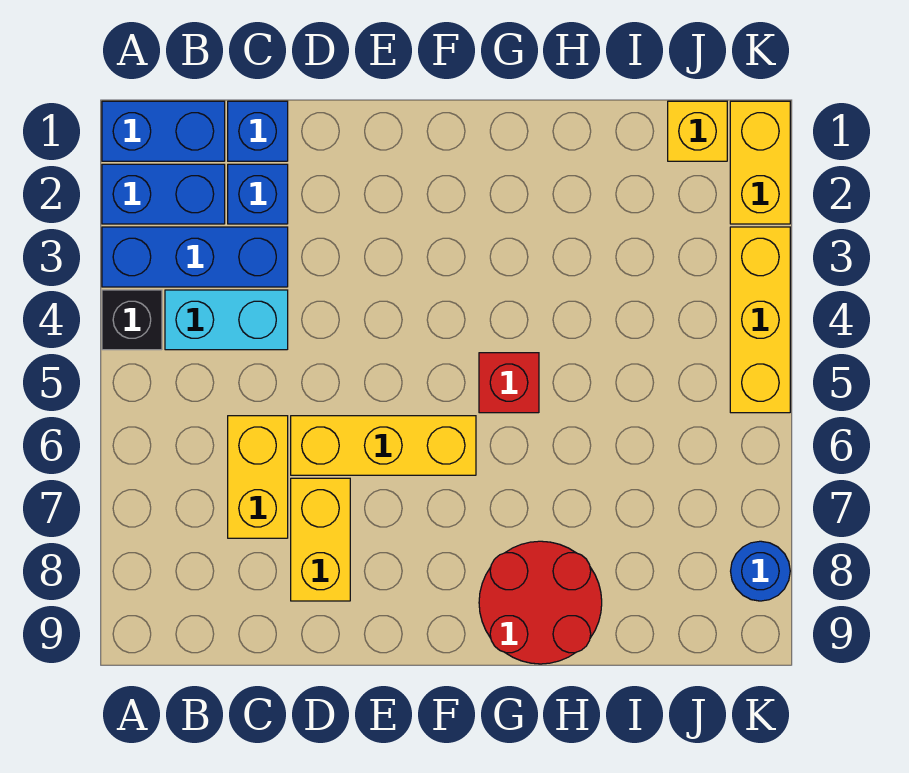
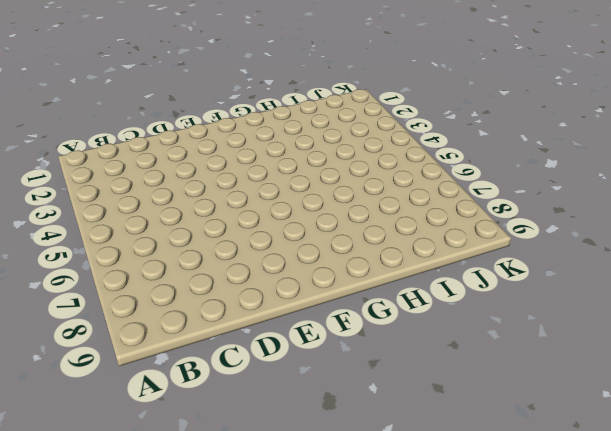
none -> blue 1x2 brick [102,101,225,161]
none -> blue 1x2 brick [102,164,225,224]
none -> blue 1x3 brick [102,227,288,287]

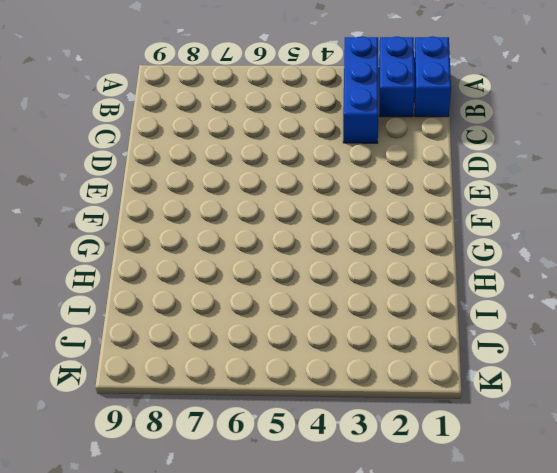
none -> black 1x1 brick [102,290,162,350]
none -> cyan 1x2 brick [165,290,288,350]
none -> blue 1x1 brick [228,101,288,161]

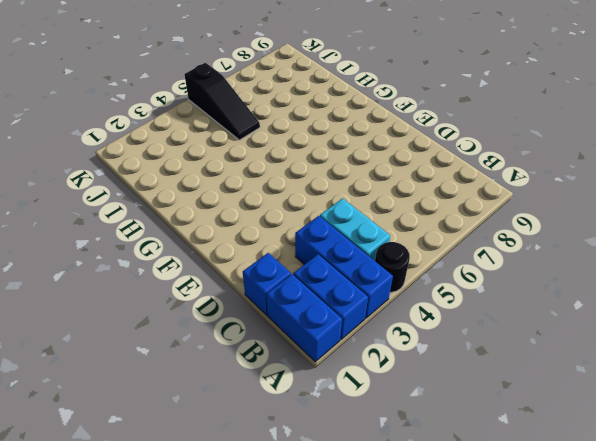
black 1x1 round brick [375,242,410,292] -> black 1x1 brick [102,290,162,350]
black 1x3 slope [184,63,260,140] -> yellow 1x3 brick [730,227,790,413]
none -> blue 1x1 brick [228,164,288,224]
none -> yellow 1x2 brick [228,416,288,538]
none -> yellow 1x3 brick [291,416,476,475]

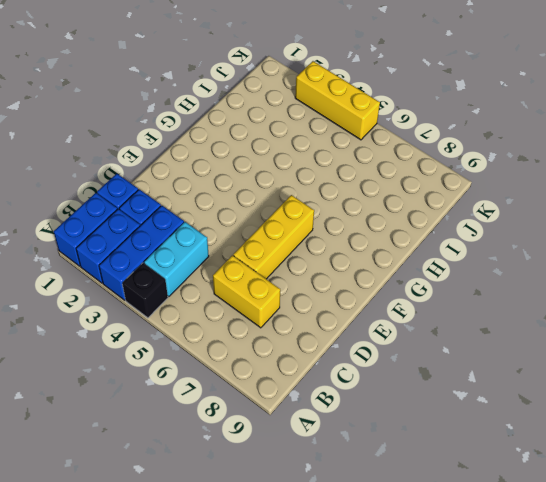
none -> yellow 1x2 brick [291,478,350,601]
none -> red 1x1 brick [479,353,539,413]
none -> red 2x2 round brick [479,541,602,664]

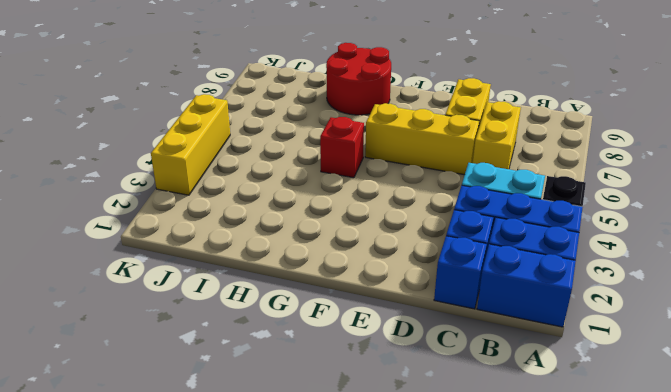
none -> yellow 1x1 brick [668,101,727,161]
none -> yellow 1x2 brick [730,101,790,224]
none -> blue 1x1 round brick [731,541,790,601]

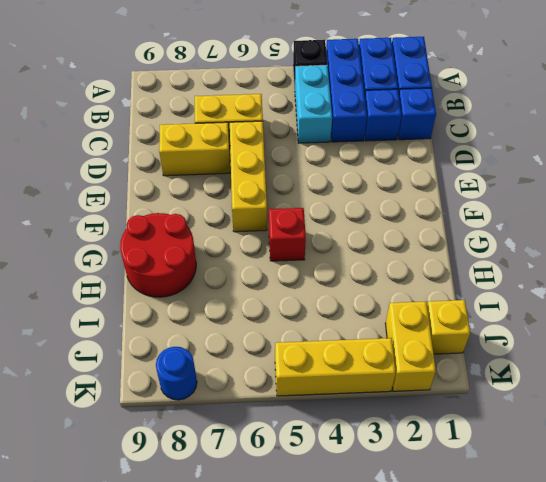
yellow 1x2 brick [385,302,436,391] -> yellow 1x2 brick turned to [730,101,790,224]

